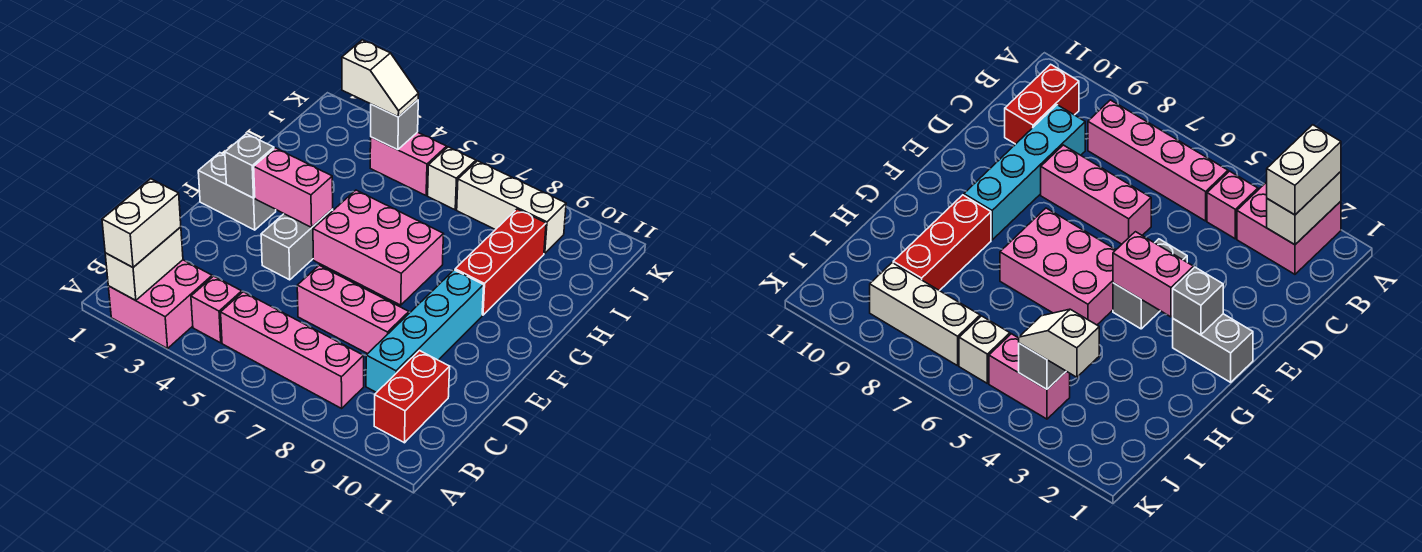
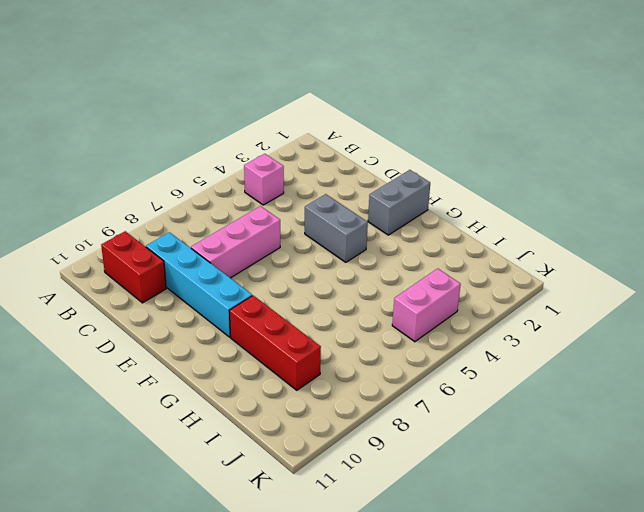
none -> pink 2x2 brick [108,260,212,348]
none -> pink 1x4 brick [221,292,364,408]
none -> pink 2x3 brick [313,190,444,305]

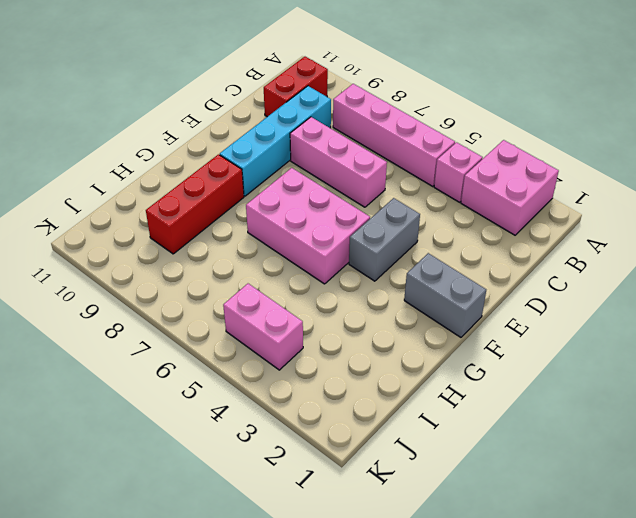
none -> white 1x1 brick [428,147,476,210]
none -> white 1x3 brick [457,161,566,254]
none -> white 1x2 brick [105,227,183,301]

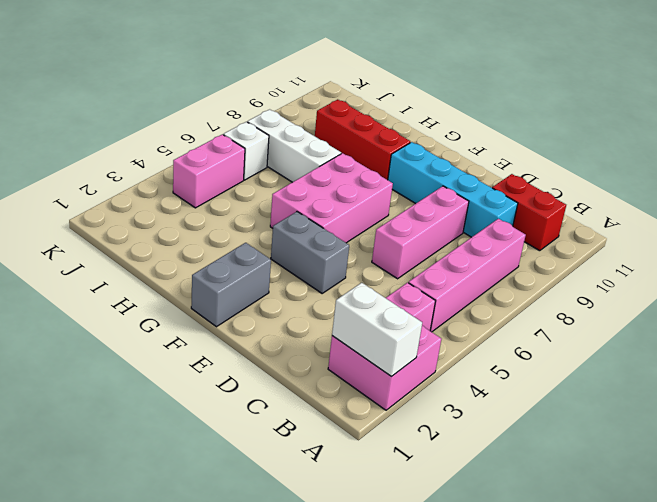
white 1x3 brick [247,109,341,182] -> white 1x3 brick turned to [457,161,566,254]
none -> grey 1x1 brick [225,134,274,198]
none -> pink 1x2 brick [254,148,333,227]
none -> grey 1x1 brick [371,100,418,150]

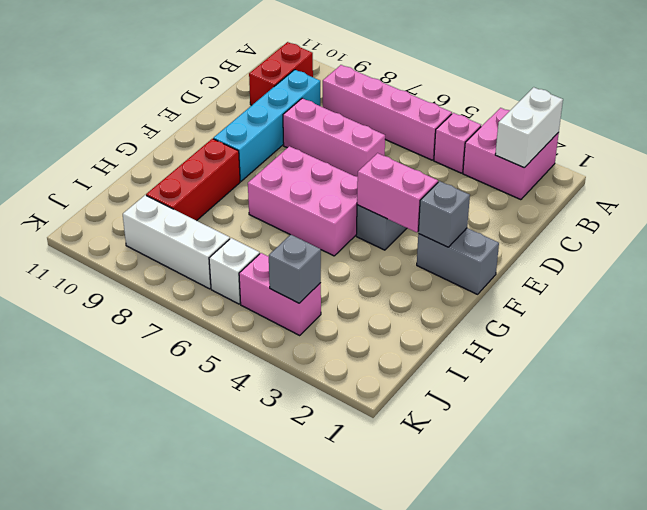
none -> white 1x2 brick [102,179,181,267]
none -> white 1x2 slope [342,40,419,117]

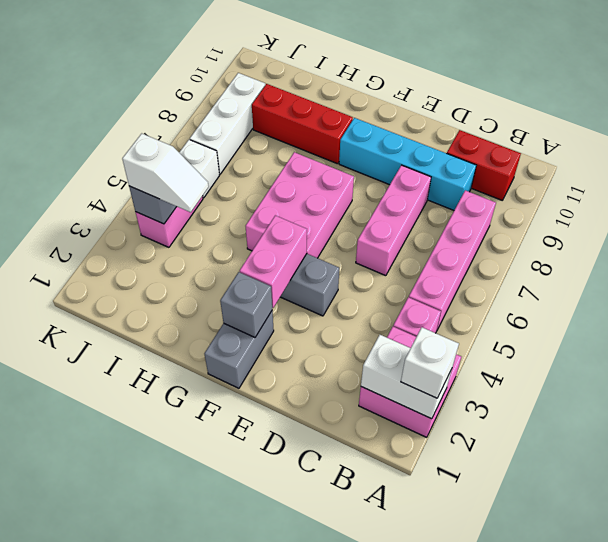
white 1x1 brick [401,327,459,398] -> white 1x2 brick [102,179,181,267]
white 1x2 slope [122,133,209,212] -> white 1x2 slope turned to [342,40,419,117]

